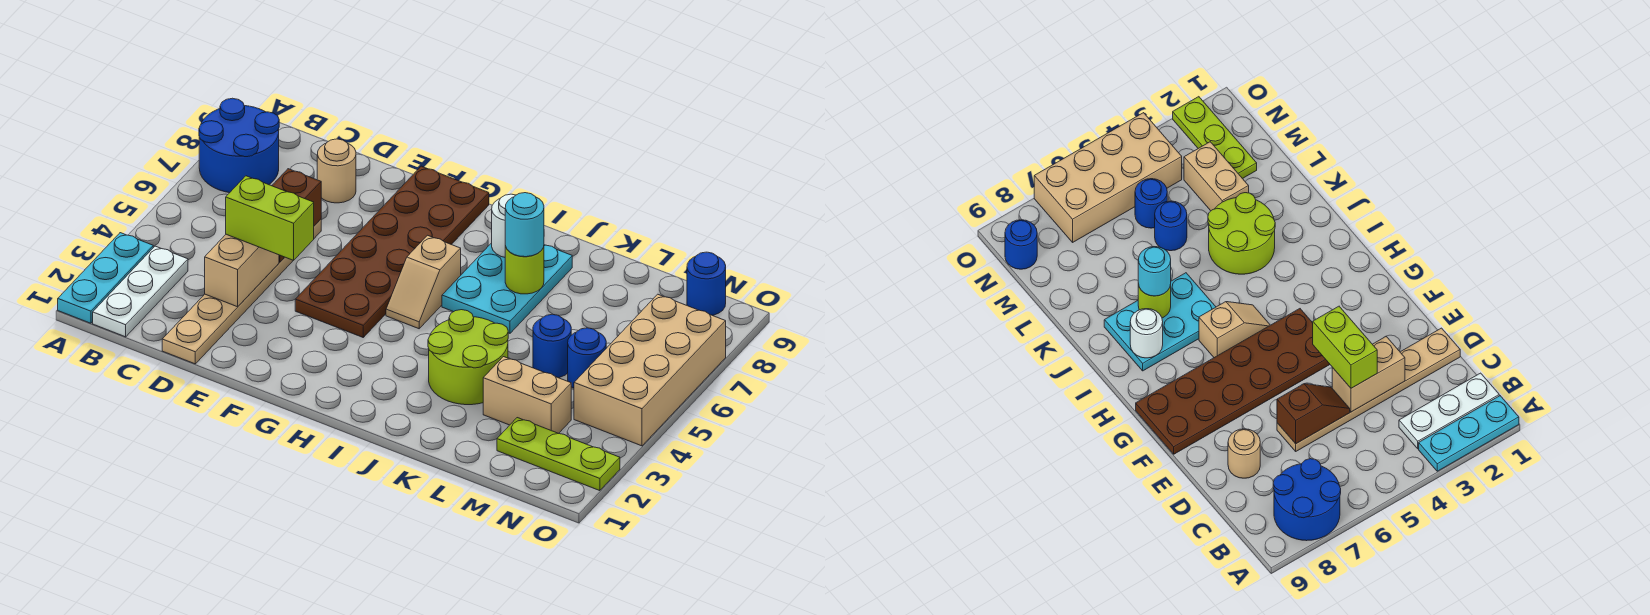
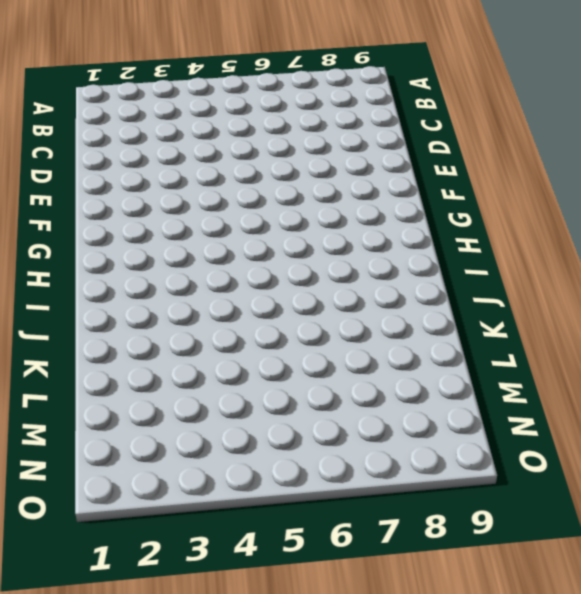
none -> cyan 1x3 plate [58,233,153,323]
none -> blue 2x2 round brick [199,98,279,193]
none -> white 1x3 plate [93,246,188,337]

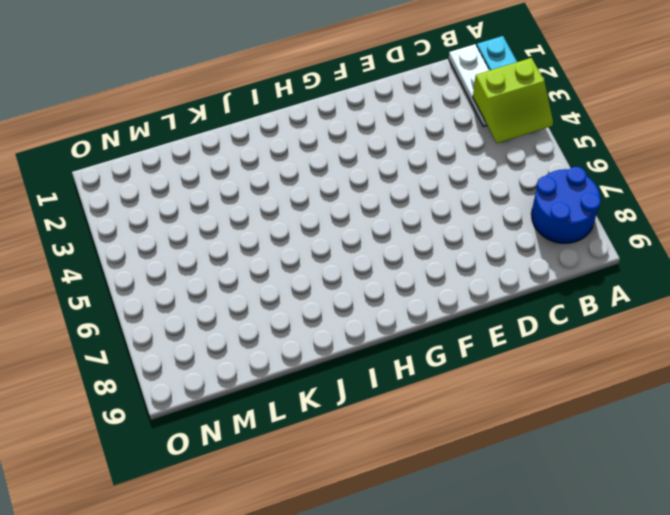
lime 2x2 slope [473,58,553,143] -> none
none -> tan 1x6 plate [162,219,321,364]
none -> tan 1x1 round brick [317,139,356,203]
none -> brown 2x6 plate [295,166,489,337]

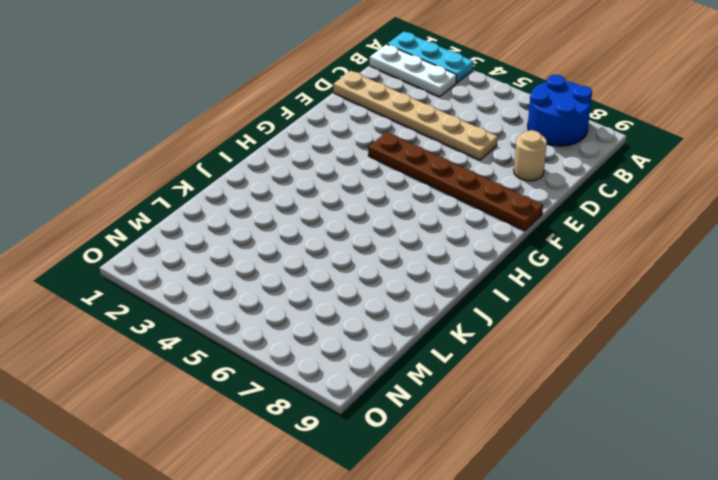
brown 1x6 plate [368,132,543,231] -> brown 2x6 plate [295,166,489,337]
none -> tan 1x2 slope [386,235,461,329]
none -> cyan 2x3 plate [442,243,572,333]
none -> lime 2x2 round brick [428,310,508,405]

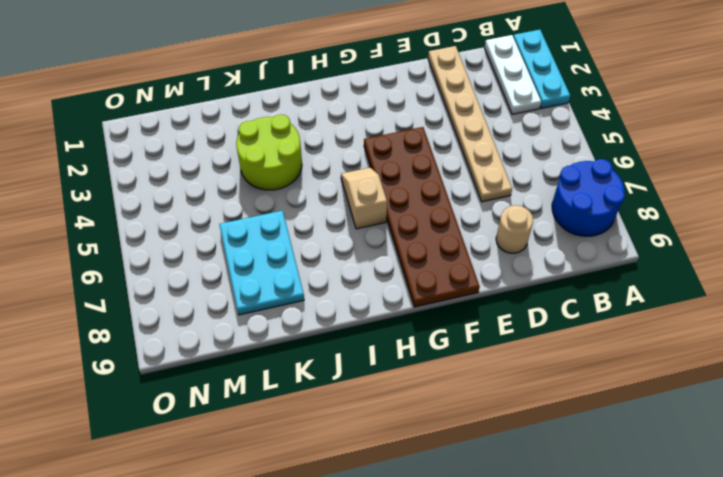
cyan 2x3 plate [219,211,304,315] -> cyan 2x3 plate moved to [442,243,572,333]
none -> tan 1x2 brick [483,357,571,433]
none -> blue 1x1 round brick [533,314,571,378]
none -> lime 1x3 plate [497,418,620,491]

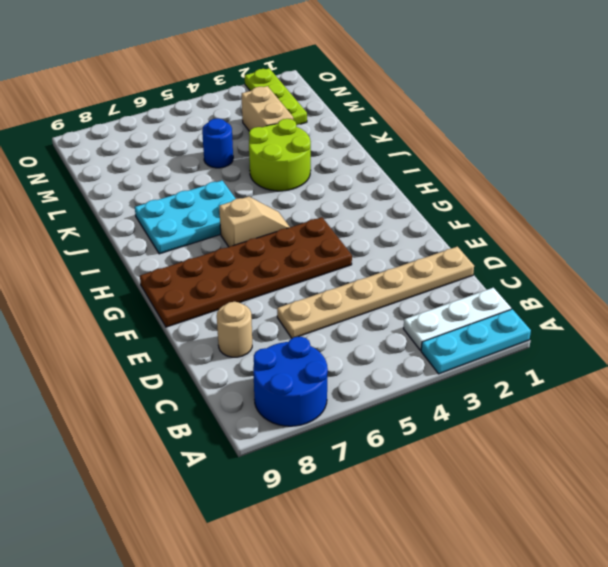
none -> blue 1x1 round brick [568,328,606,388]
none -> tan 2x4 brick [574,294,726,446]
none -> blue 1x1 round brick [687,252,726,315]

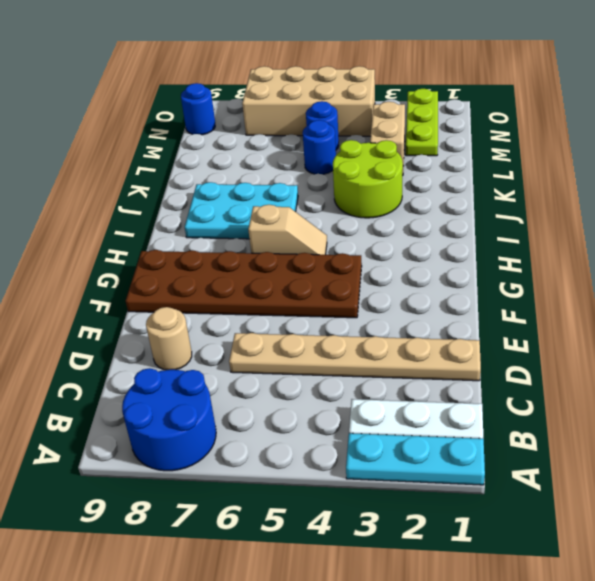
none -> tan 1x2 brick [205,234,279,307]
none -> brown 1x2 slope [272,169,321,262]
none -> white 1x1 round brick [492,194,516,257]

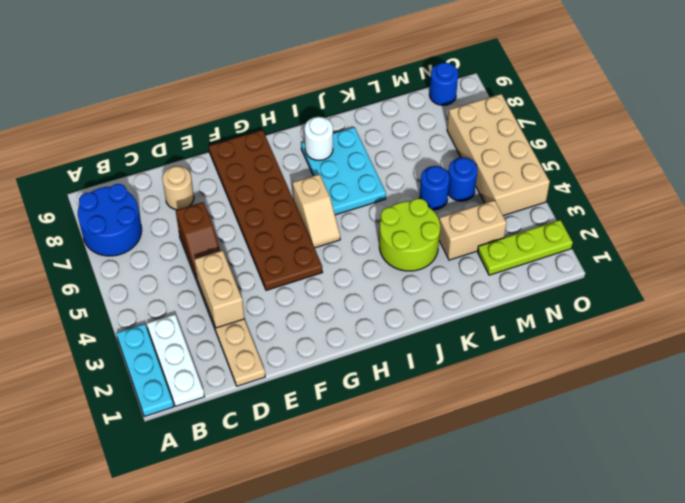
none -> lime 1x1 round brick [505,246,544,294]
none -> lime 1x2 brick [226,176,314,260]
none -> cyan 1x1 round brick [505,193,544,257]

